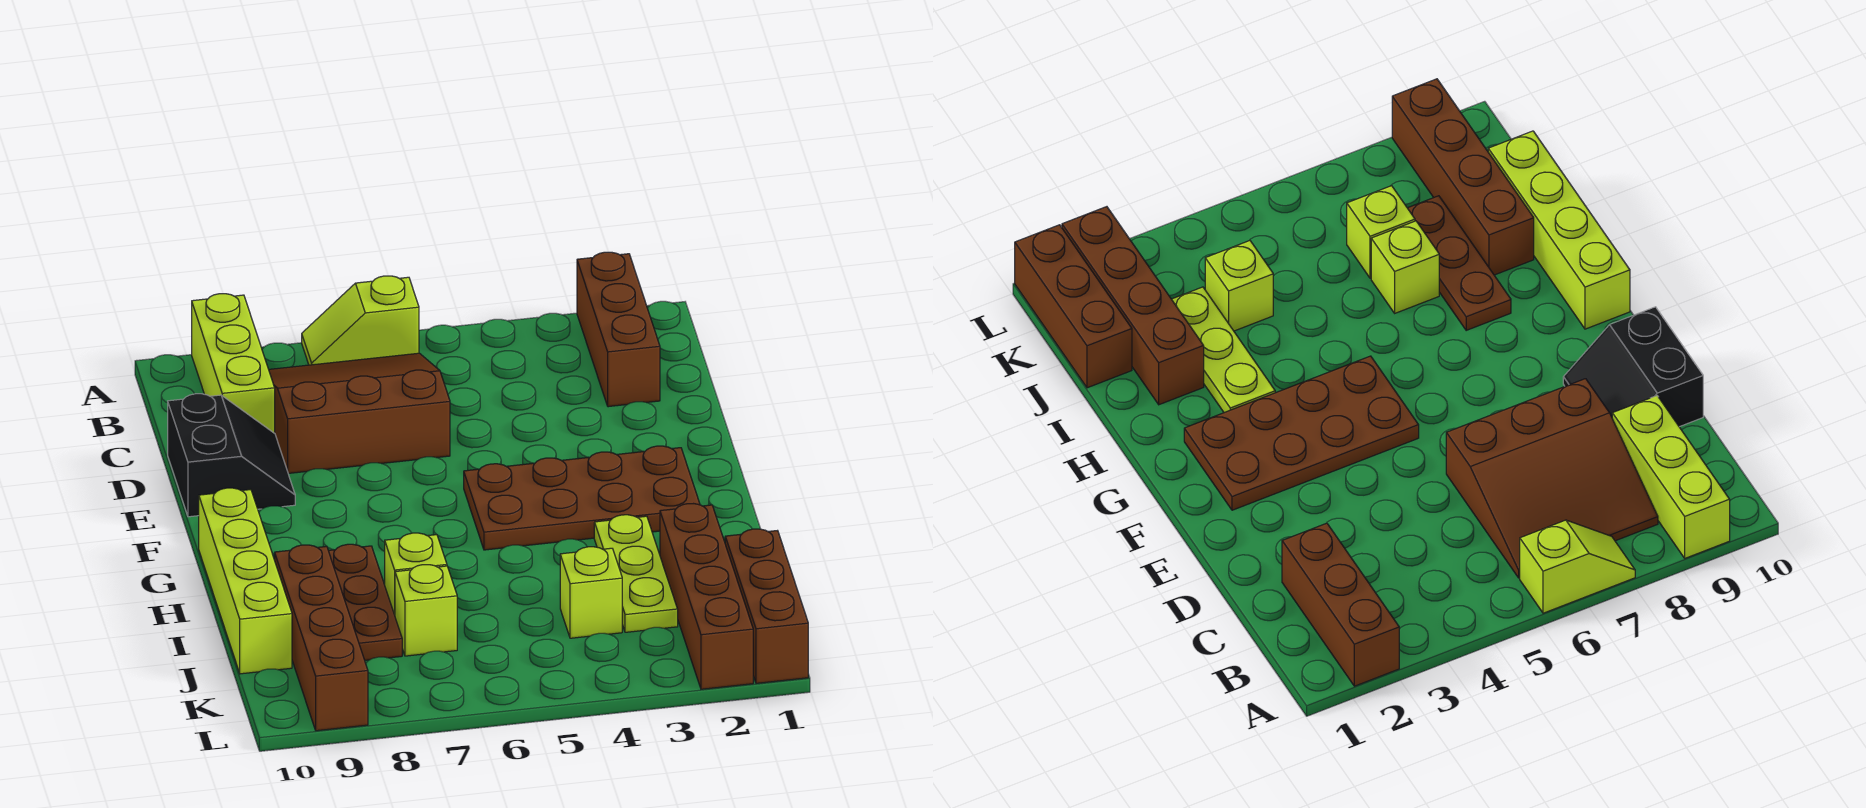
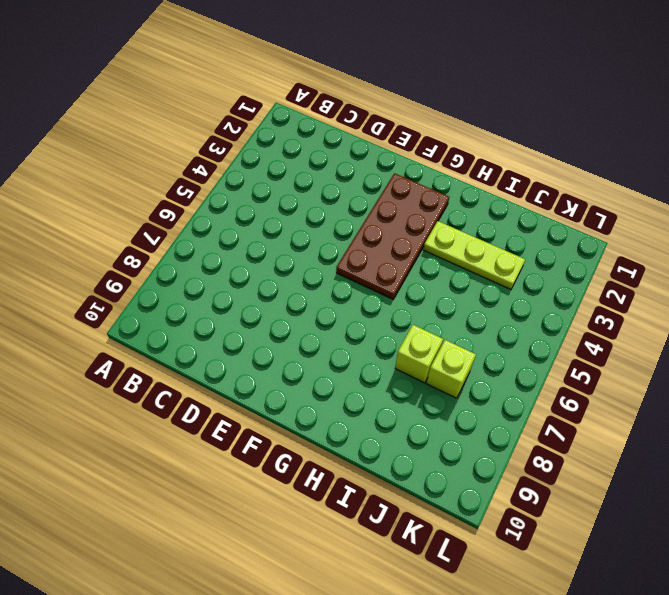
none -> brown 1x3 brick [577,252,660,407]
none -> lime 1x2 slope [302,276,419,365]
none -> lime 1x3 brick [192,294,275,433]

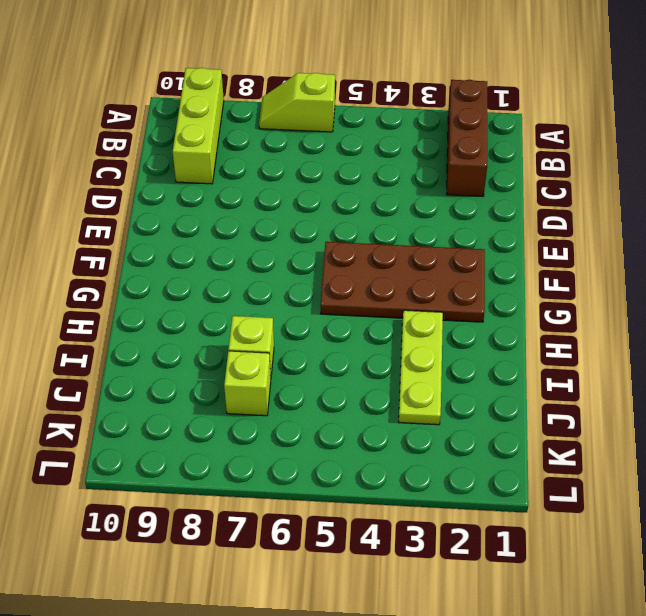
none -> brown 3x3 slope [269,353,450,473]
none -> black 2x2 slope [168,394,295,517]
none -> lime 1x4 brick [199,488,292,674]

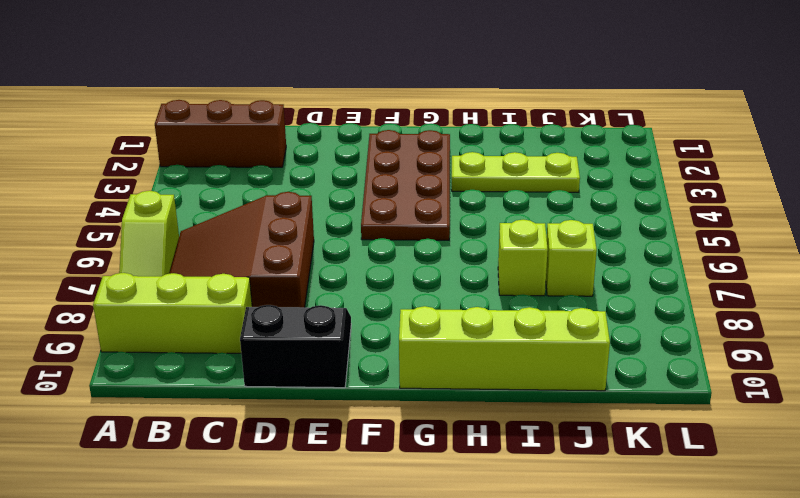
none -> brown 1x3 plate [328,544,402,660]
none -> brown 1x4 brick [660,504,753,689]
none -> brown 1x4 brick [275,545,368,731]

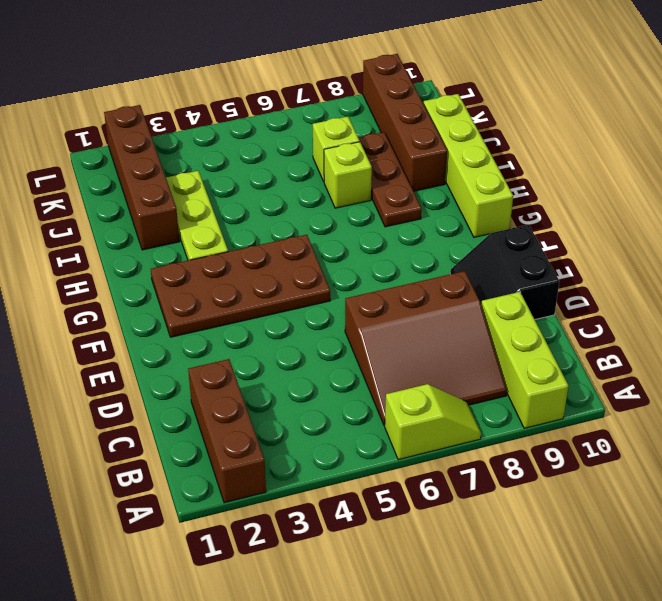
none -> brown 1x3 brick [725,529,808,683]
none -> lime 1x1 brick [560,547,622,638]

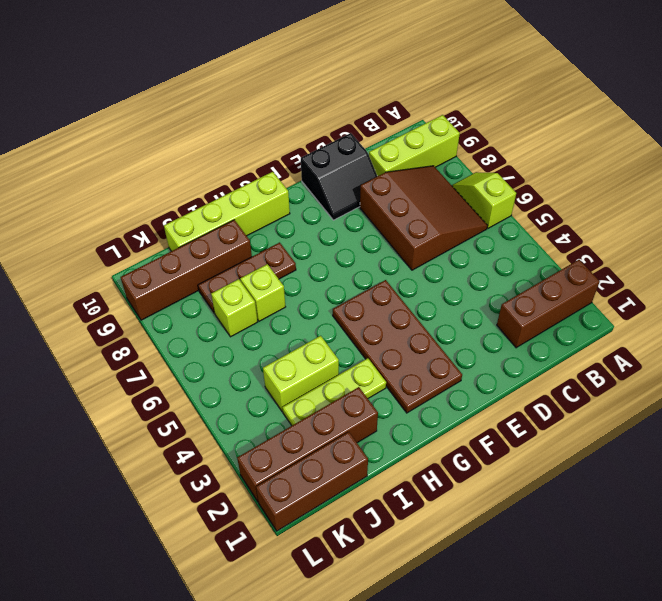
lime 1x2 brick [263,336,339,412] -> lime 1x1 brick [560,547,622,638]

